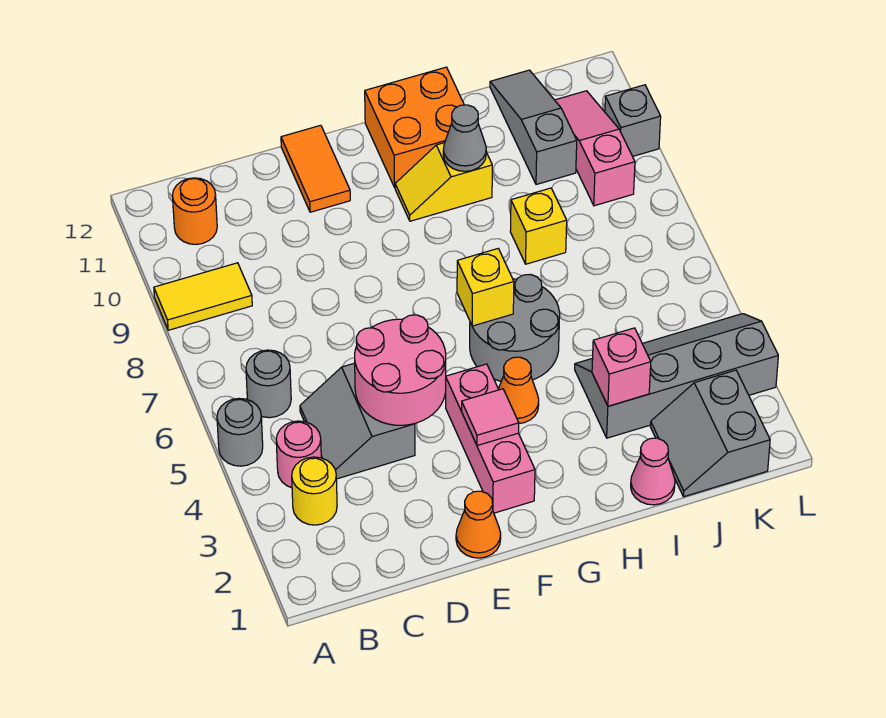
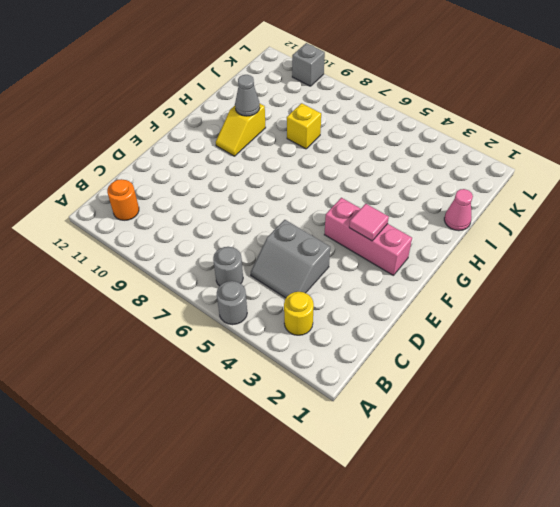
none -> yellow 1x2 tile [154,263,252,330]
none -> pink 1x1 round brick [276,421,321,488]
none -> orange 1x1 cone [456,491,501,558]

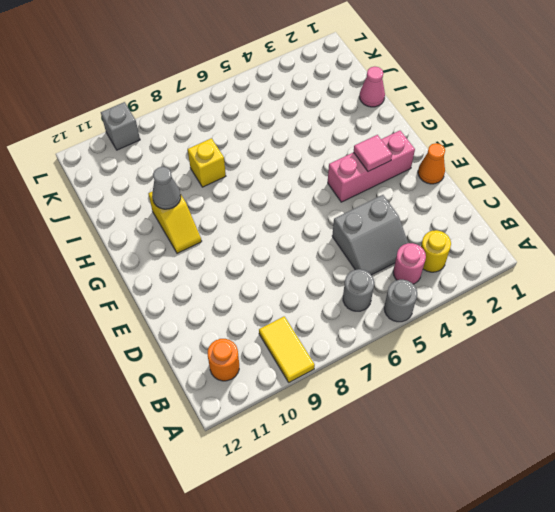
none -> orange 1x2 tile [281,125,350,212]
none -> orange 1x1 cone [499,357,539,423]
none -> grey 2x2 round brick [470,274,560,381]

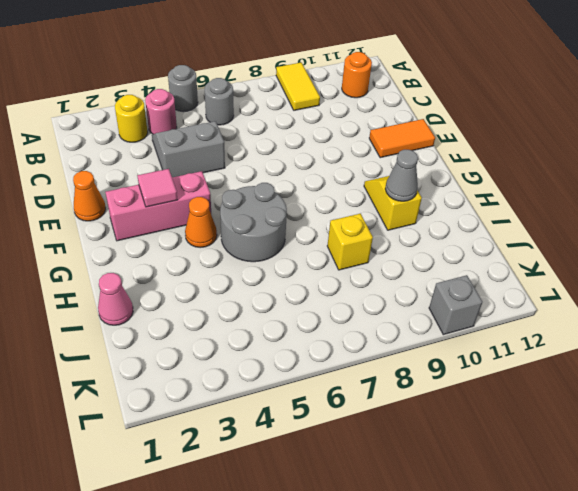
none -> orange 2x2 brick [365,67,464,187]
none -> grey 2x4 slope [575,314,778,438]
none -> grey 2x2 slope [650,370,770,497]

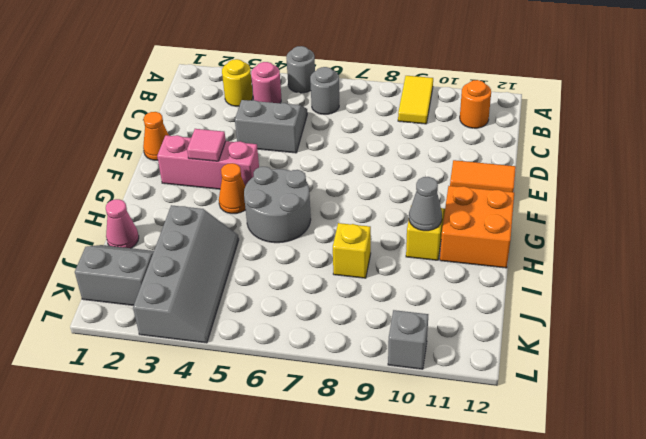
none -> grey 1x3 slope [490,70,577,185]
none -> pink 1x3 slope [555,91,635,206]
none -> pink 2x2 round brick [355,315,446,425]

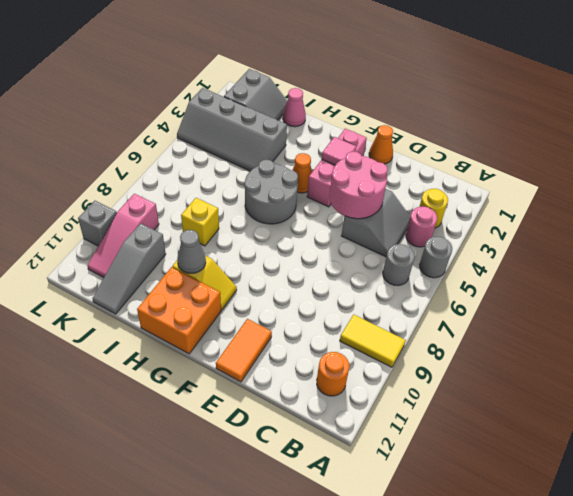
none -> yellow 1x1 brick [457,249,514,326]
none -> pink 1x1 brick [592,328,651,406]

